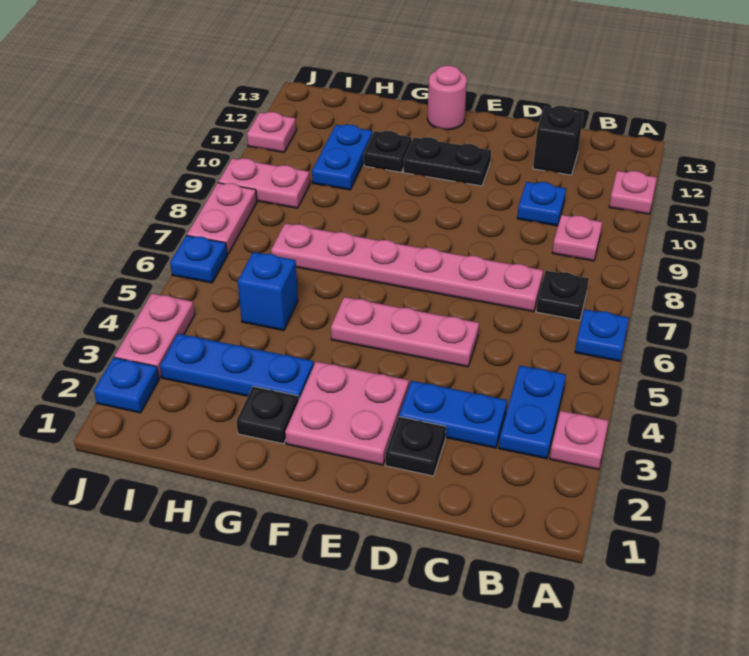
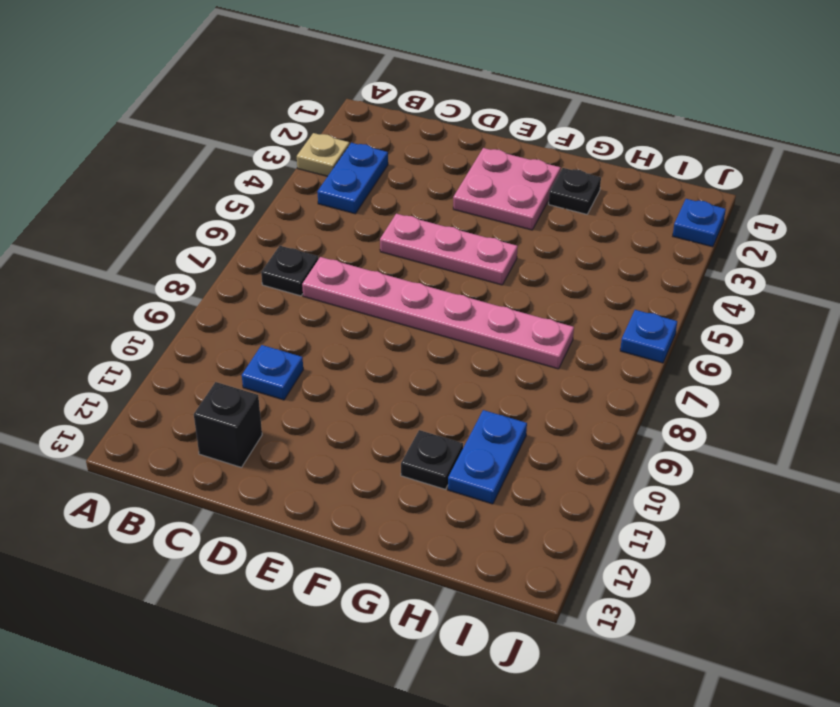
tan 1x1 plate [297,133,349,177] -> pink 1x1 plate [550,411,609,470]
none -> blue 1x1 plate [575,309,629,361]
none -> pink 1x1 plate [609,171,657,214]
none -> pink 1x1 plate [552,215,602,261]

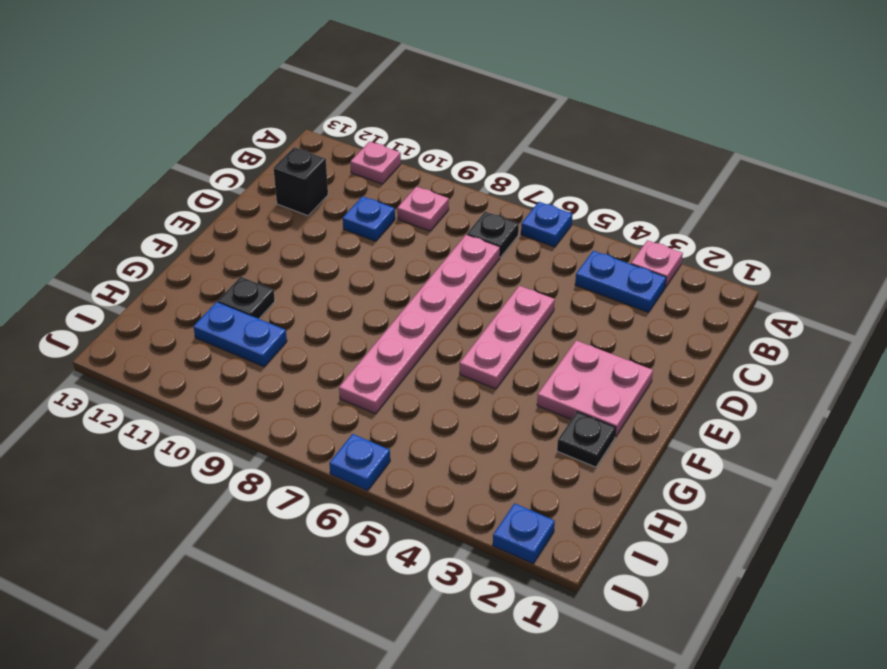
none -> blue 1x2 plate [399,381,507,448]
none -> black 1x1 plate [385,417,446,476]
none -> black 1x2 plate [403,137,491,186]

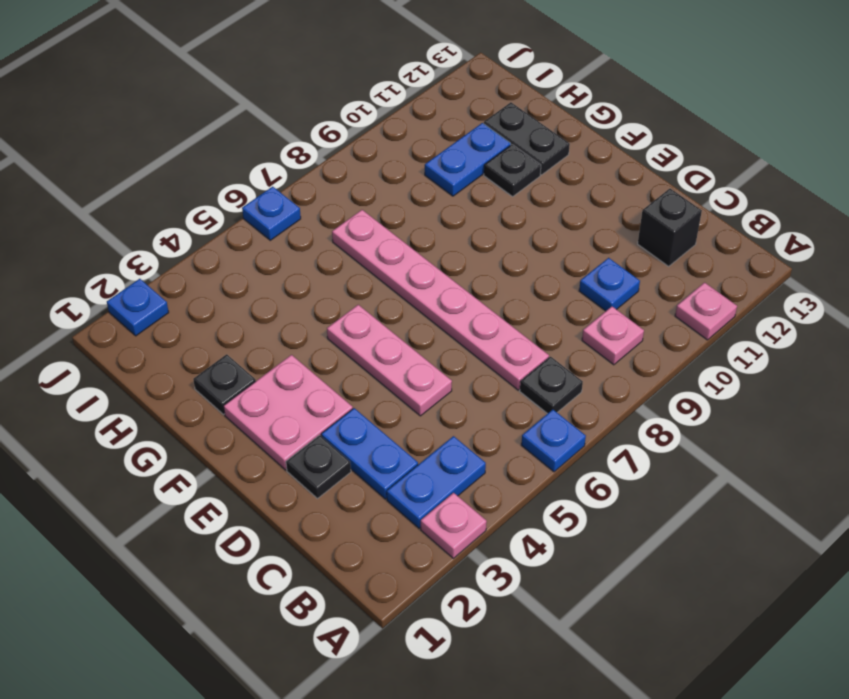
black 1x2 plate [484,102,570,175] -> black 1x2 plate moved to [403,137,491,186]
none -> pink 1x1 round brick [427,66,467,130]
none -> blue 1x3 plate [160,334,314,400]
none -> blue 1x1 brick [238,252,298,331]

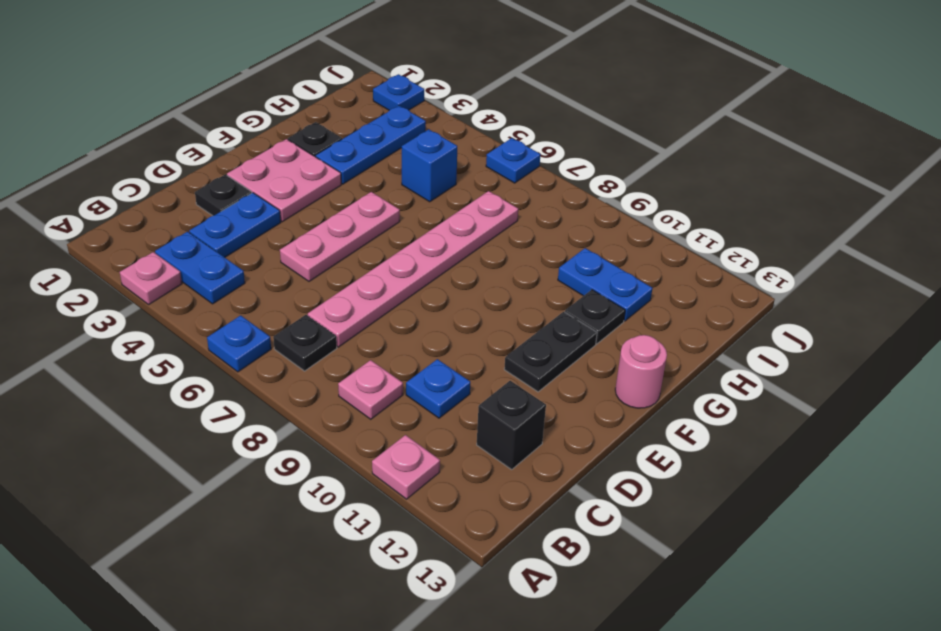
none -> pink 1x2 plate [218,158,310,208]
none -> pink 1x2 plate [114,293,195,378]
none -> pink 1x2 plate [187,183,257,254]

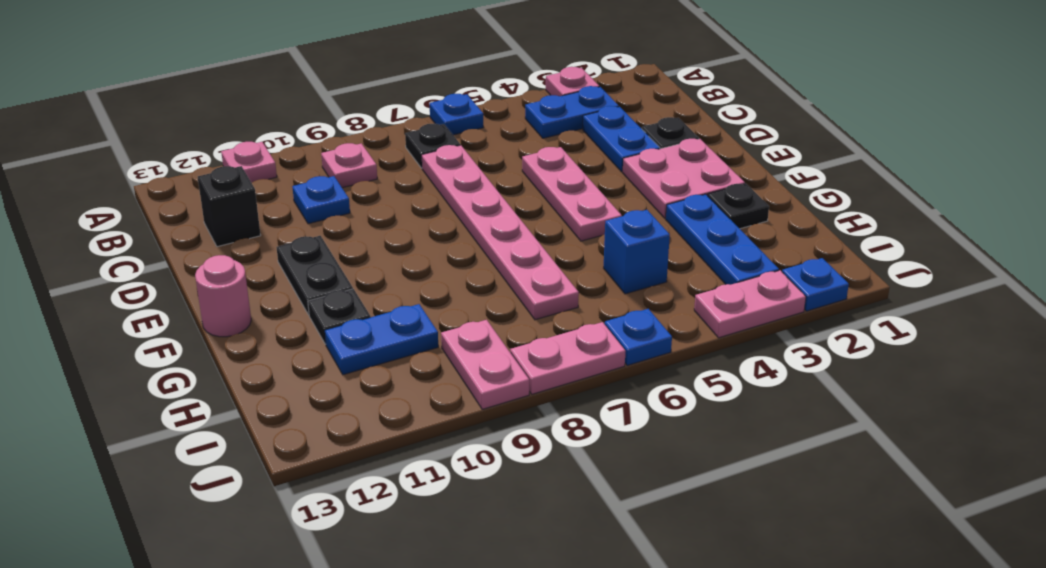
none -> pink 1x1 plate [247,112,296,152]

